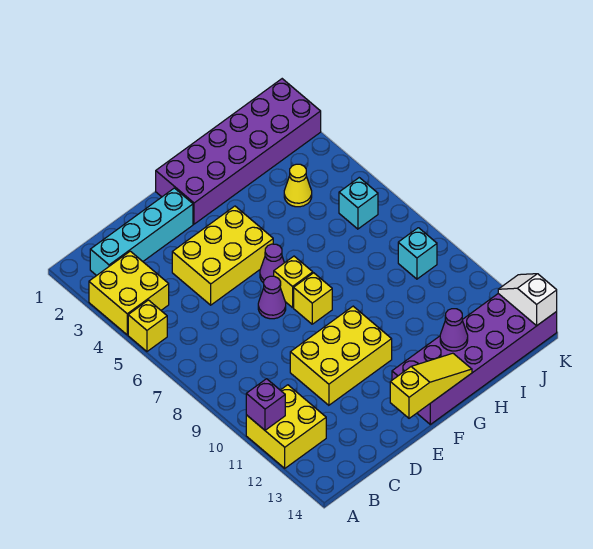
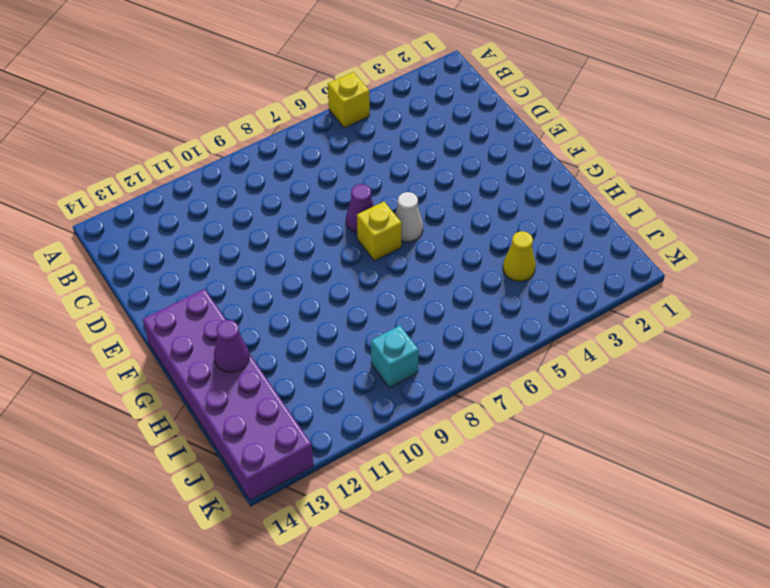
white 1x1 cone [395,192,423,242] -> purple 1x1 cone [260,244,284,283]
none -> yellow 2x2 brick [89,251,169,335]
none -> yellow 2x2 brick [246,385,326,468]
none -> cyan 1x4 brick [90,188,193,276]

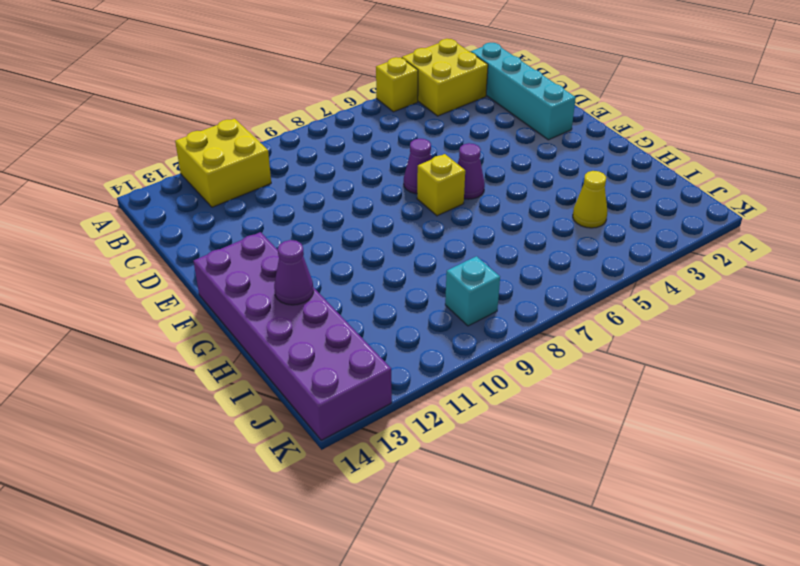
none -> yellow 2x3 brick [172,206,273,305]
none -> yellow 2x3 brick [290,306,392,405]
none -> purple 2x6 brick [156,79,321,224]

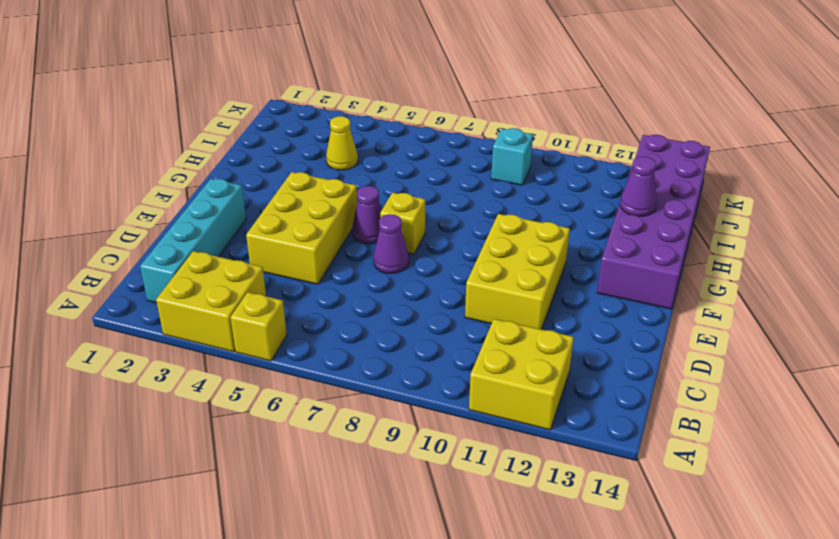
none -> purple 2x6 brick [156,79,321,224]
none -> yellow 1x1 brick [294,273,332,324]
none -> cyan 1x1 brick [339,178,378,229]

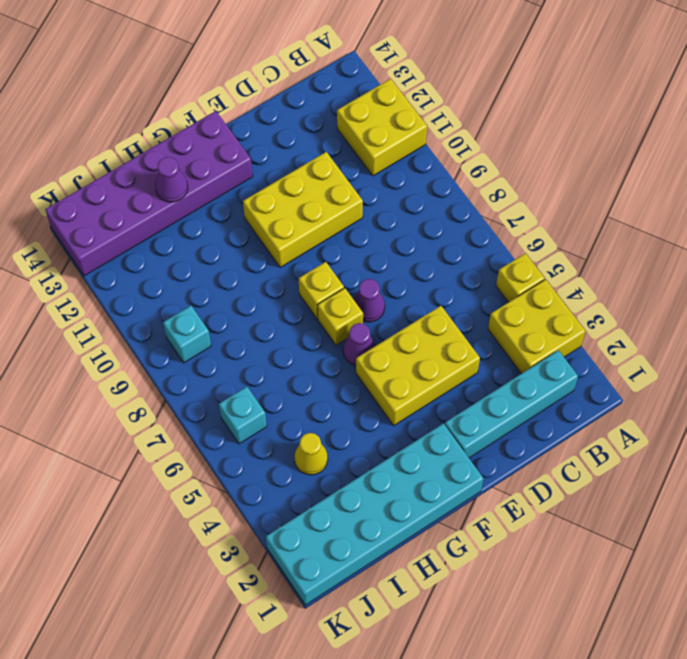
cyan 2x6 brick [266,424,483,605] -> purple 2x6 brick [156,79,321,224]
none -> purple 1x1 brick [246,379,285,430]
none -> yellow 1x3 slope [390,353,472,418]
none -> white 1x2 slope [498,274,557,326]

